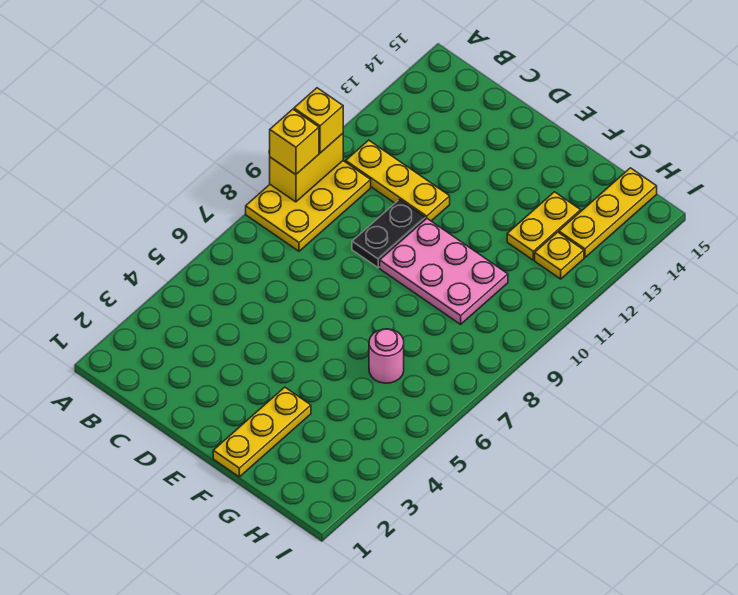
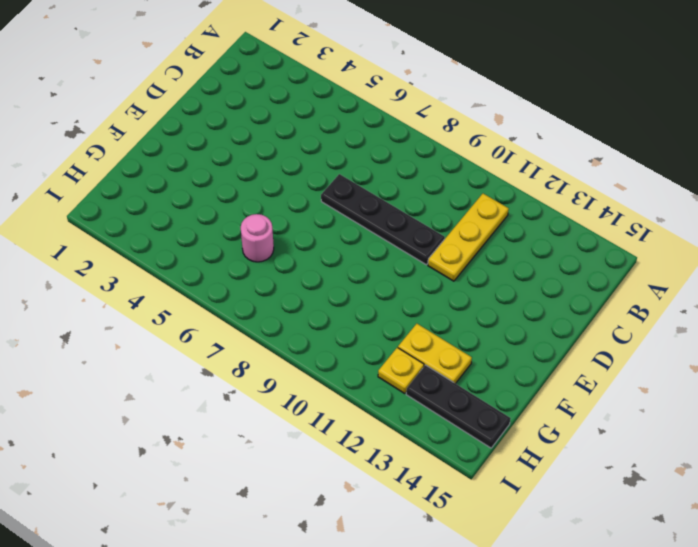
black 1x4 plate [321,174,445,265] -> black 1x2 plate [352,200,426,268]
black 1x3 plate [406,365,511,448] -> yellow 1x3 plate [559,168,657,258]
none -> yellow 2x3 plate [246,161,371,251]
none -> pink 2x3 plate [380,219,508,324]
none -> yellow 1x3 plate [213,387,311,477]

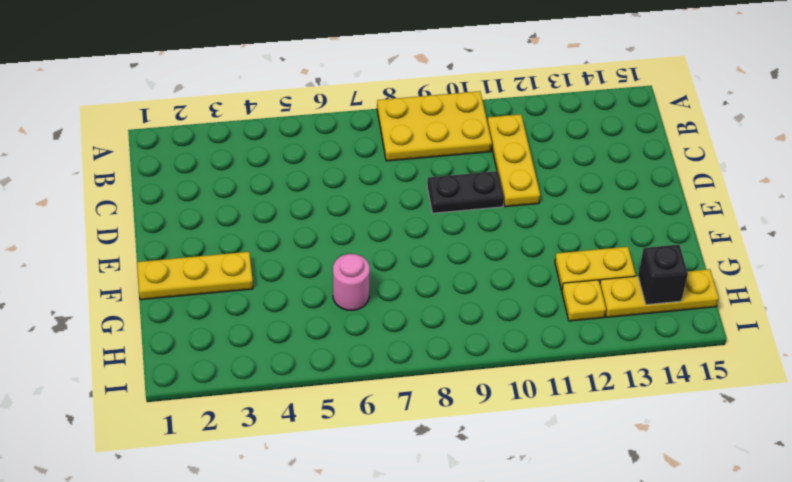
black 1x1 brick [638,245,688,305] -> none
none -> pink 2x3 plate [380,219,508,324]
none -> yellow 1x2 brick [270,133,343,202]
none -> yellow 1x1 brick [270,109,319,174]

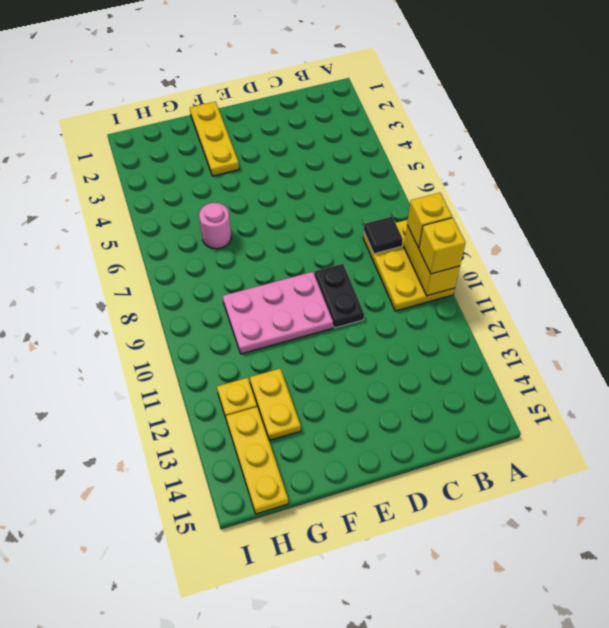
black 1x1 tile [364,217,403,254] -> none
none -> yellow 1x3 plate [346,140,450,221]

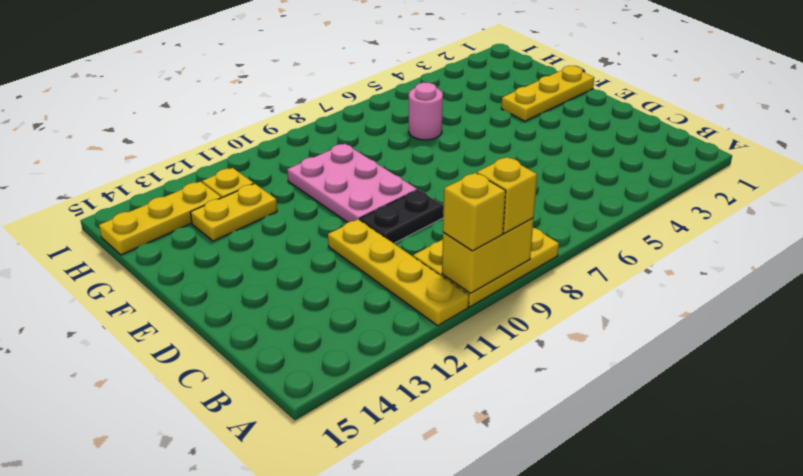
yellow 1x4 plate [328,219,469,326] -> yellow 1x3 plate [346,140,450,221]

